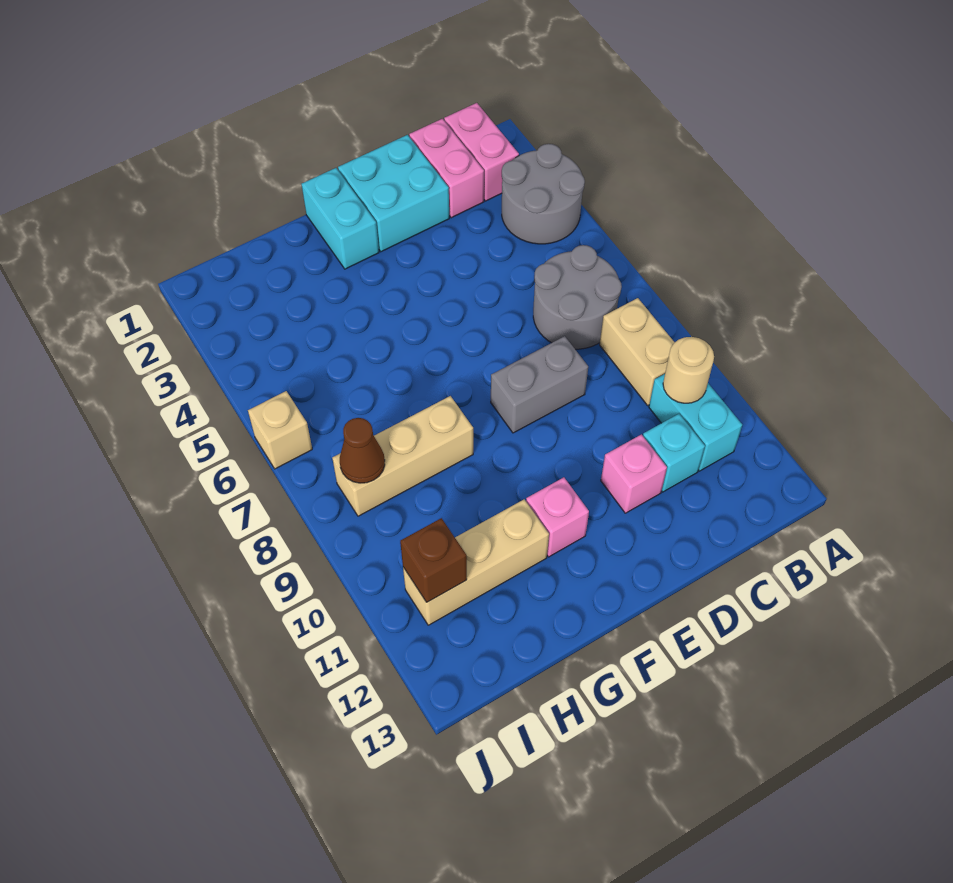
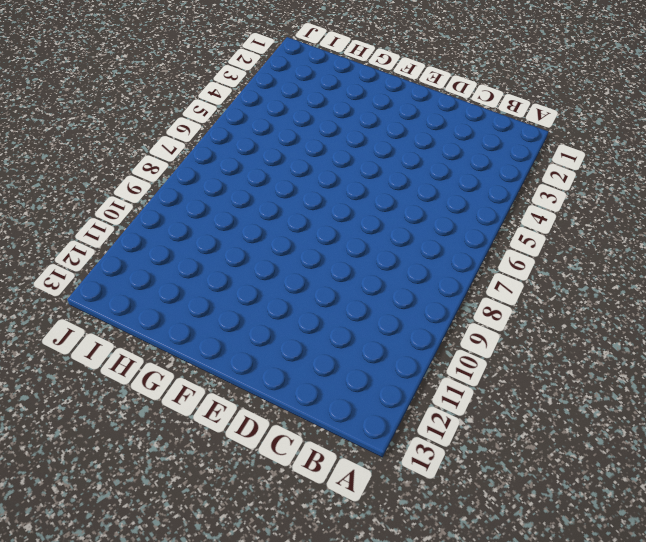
none -> grey 2x2 round brick [502,144,585,244]
none -> pink 1x2 brick [444,103,519,201]
none -> grey 2x2 round brick [533,245,622,349]

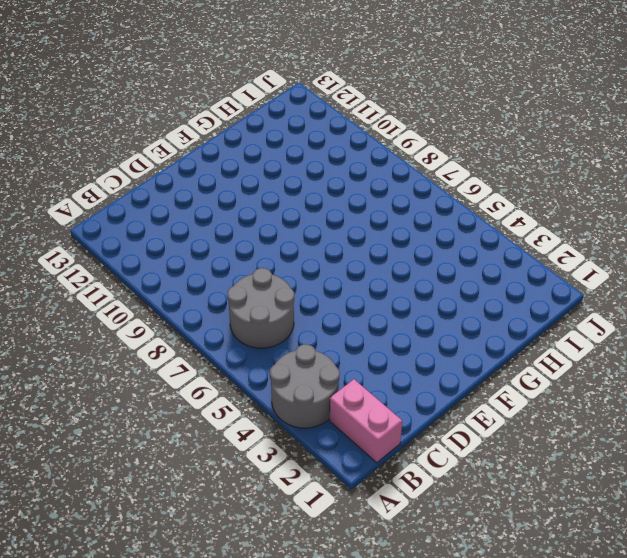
none -> tan 1x2 brick [600,298,675,405]
none -> cyan 1x2 brick [649,374,742,471]
none -> pink 1x2 brick [409,119,484,218]

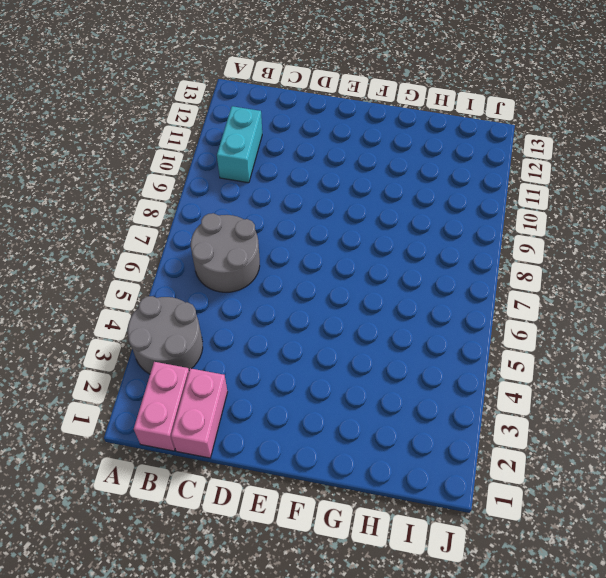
none -> tan 1x2 brick [600,298,675,405]
none -> cyan 1x1 brick [643,414,705,492]
none -> cyan 2x2 brick [338,135,449,252]

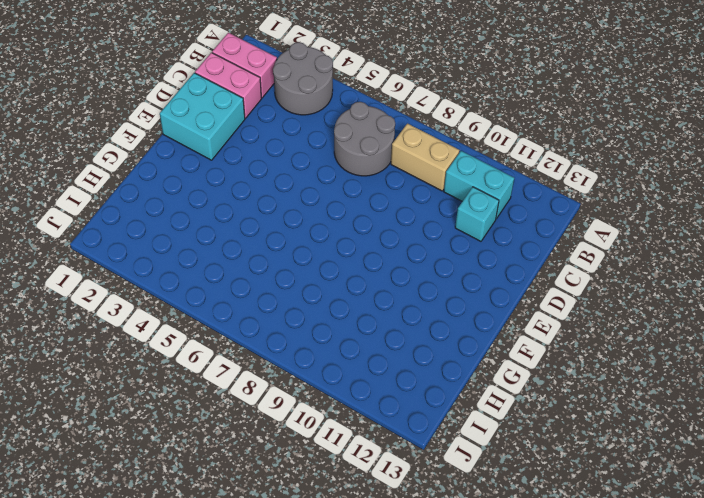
none -> grey 1x2 brick [491,336,588,433]
none -> pink 1x1 brick [601,435,667,513]
none -> cyan 1x2 brick [301,168,379,269]

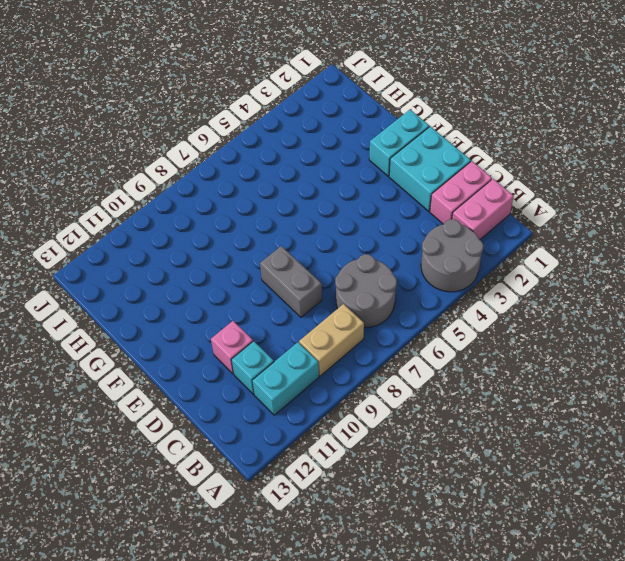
none -> pink 1x1 brick [526,477,589,557]
none -> tan 1x3 brick [332,396,473,516]
none -> tan 1x3 brick [403,499,549,625]

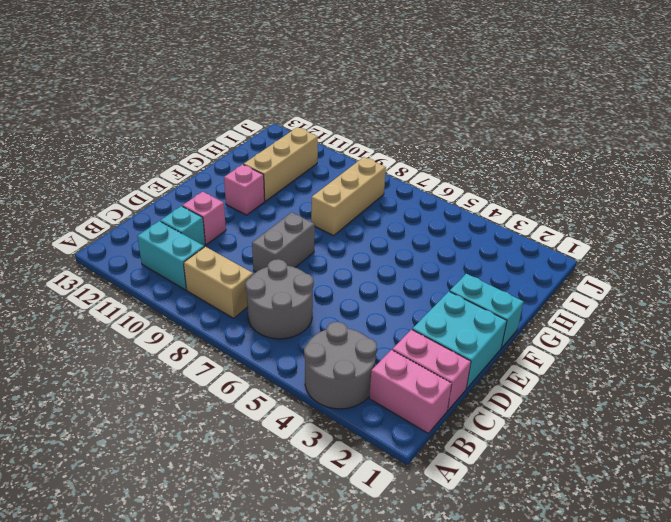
none -> tan 1x1 brick [248,391,312,469]
none -> tan 1x1 round brick [663,337,714,403]
none -> brown 1x1 cone [340,418,385,483]

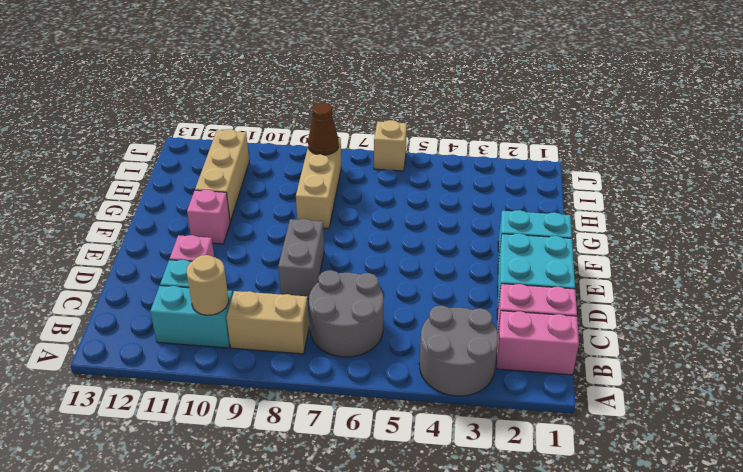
none -> brown 1x1 brick [400,518,467,602]

